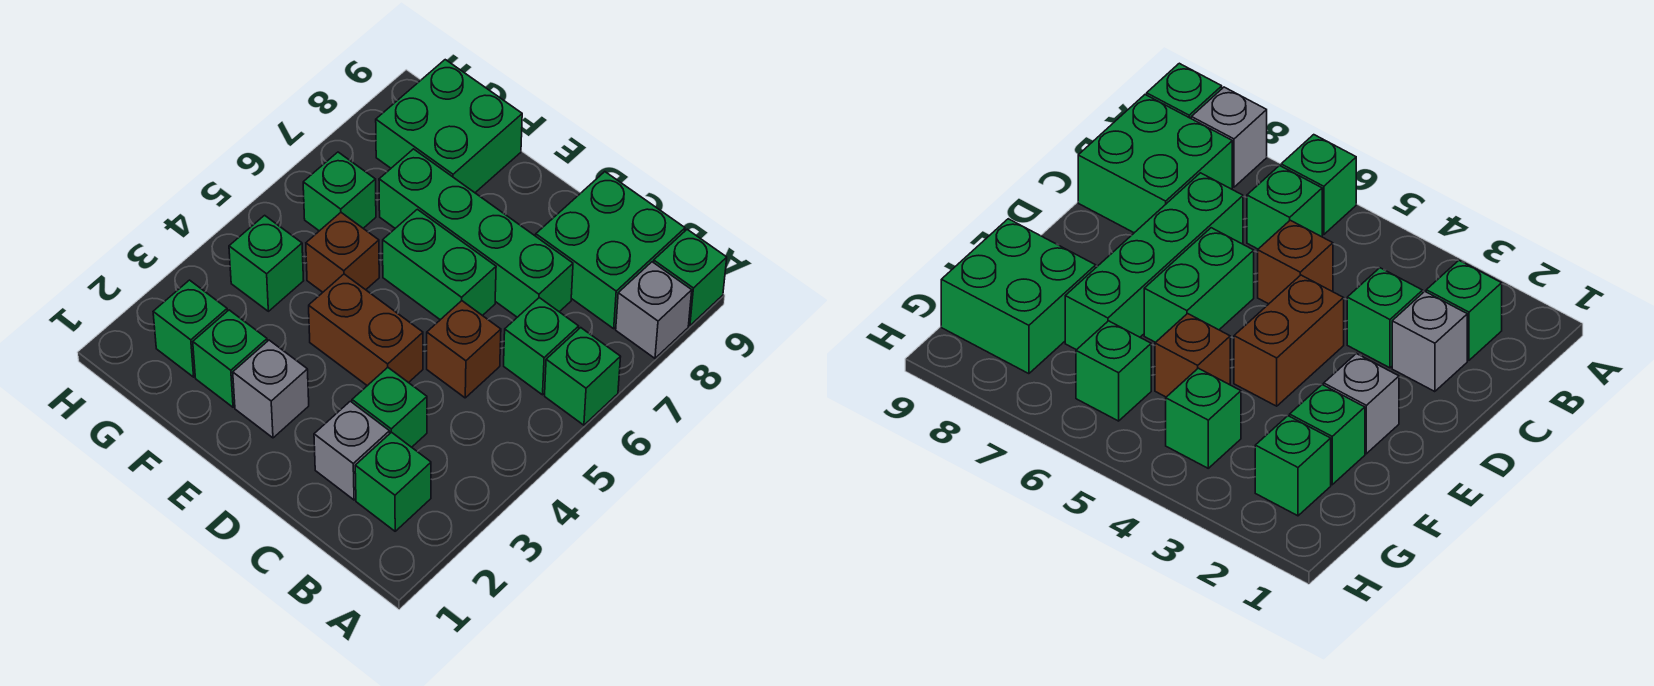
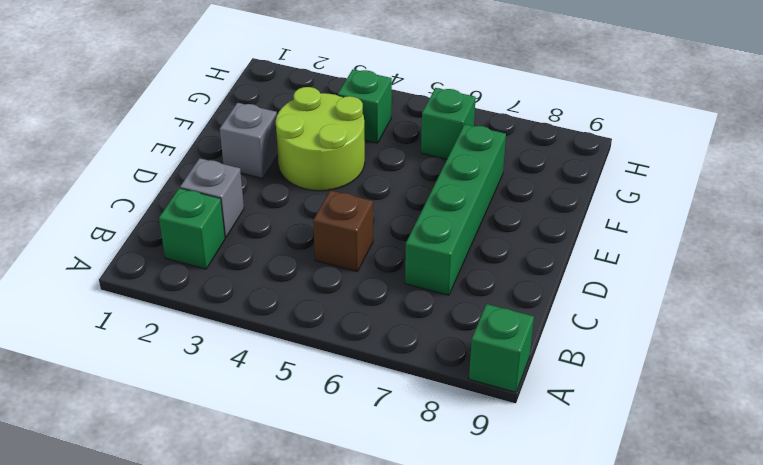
lime 2x2 round brick [276,87,365,191] -> brown 1x2 brick [309,274,423,386]
none -> green 1x1 brick [545,328,620,425]
none -> grey 1x1 brick [616,262,692,358]
none -> green 1x1 brick [504,298,579,395]

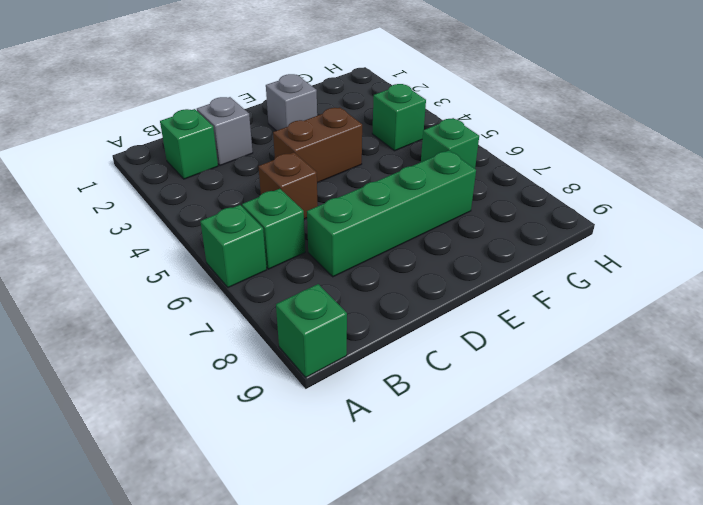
none -> grey 1x1 brick [616,262,692,358]
none -> green 2x2 brick [536,172,685,329]
none -> green 1x1 brick [352,368,427,447]

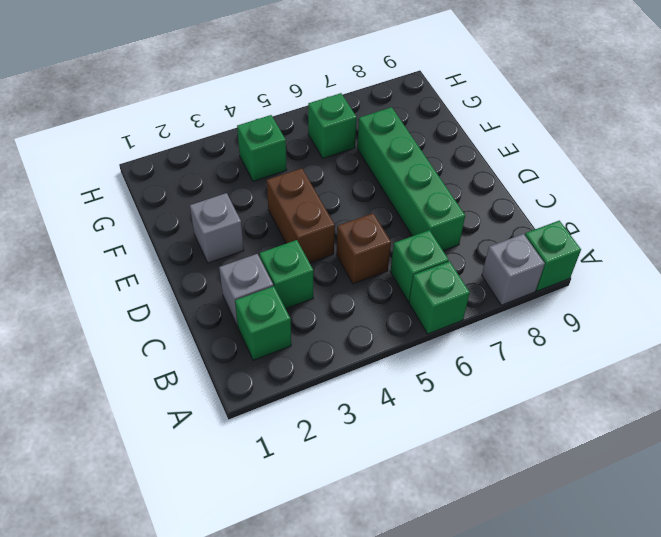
none -> green 2x2 brick [536,172,685,329]
none -> green 1x2 brick [383,209,496,320]
none -> green 1x1 brick [193,310,267,407]

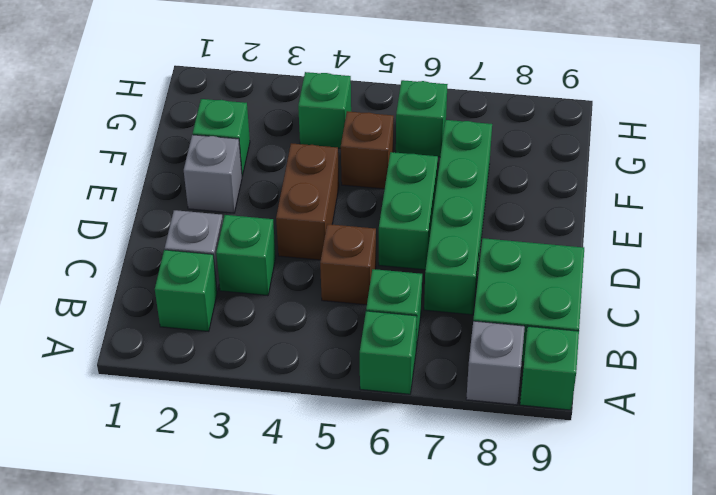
none -> green 2x2 brick [376,60,522,193]
none -> green 1x1 brick [153,280,227,377]

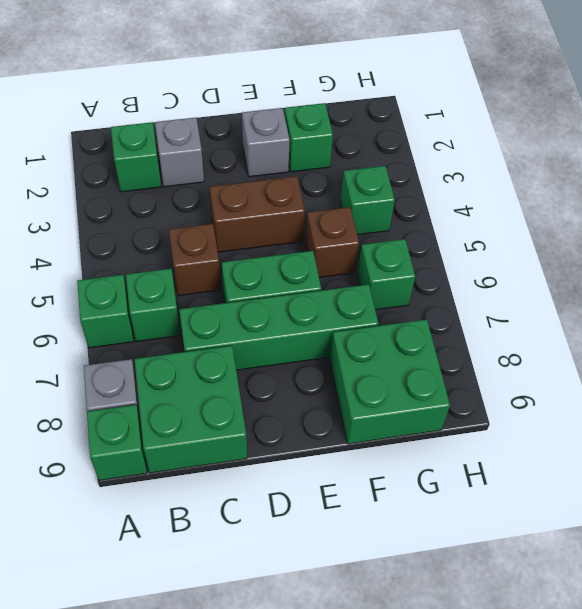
none -> green 1x1 brick [352,368,427,447]
none -> green 1x1 brick [153,280,227,377]

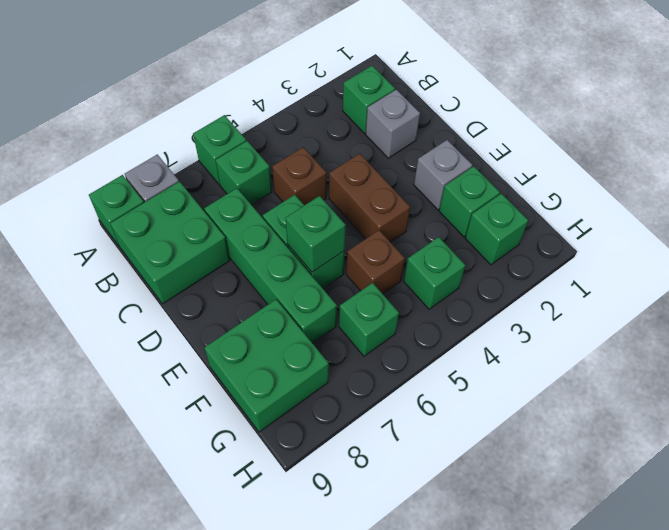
green 1x1 brick [286,196,346,272] -> green 1x1 brick moved to [352,368,427,447]

